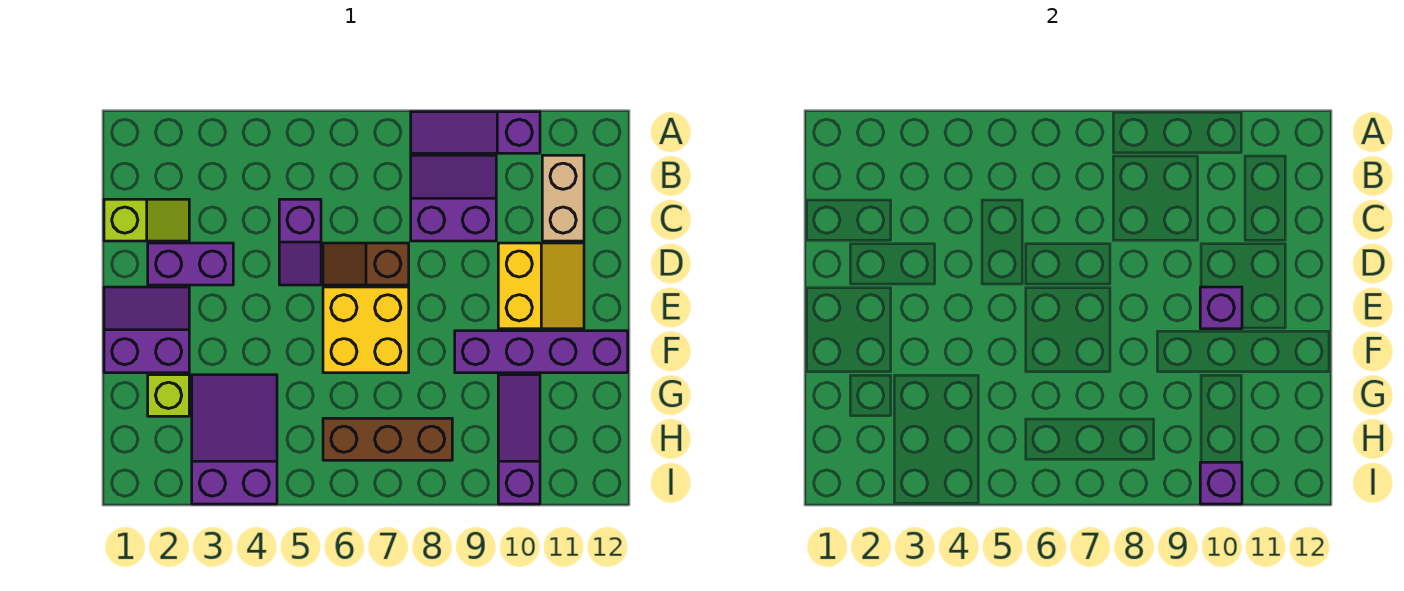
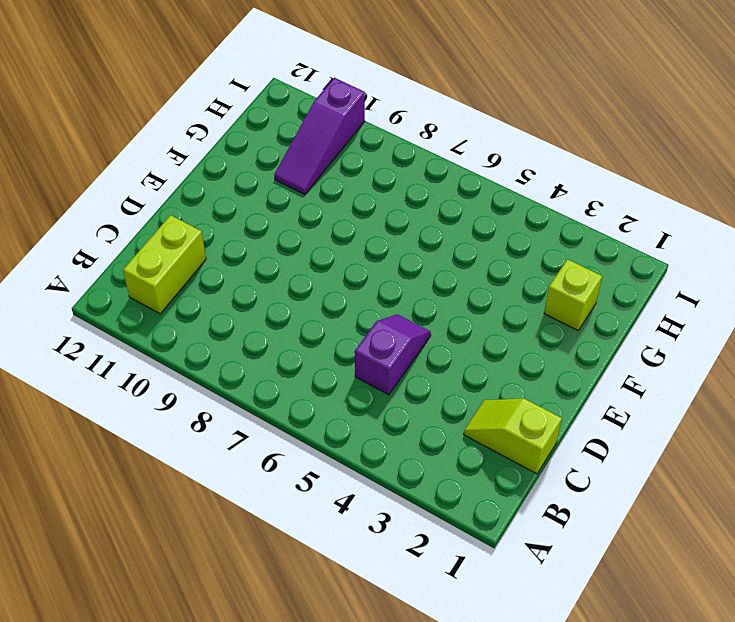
lime 1x2 brick [123,215,206,314] -> tan 1x2 brick [542,155,584,241]
none -> purple 1x3 slope [411,112,540,153]
none -> purple 2x2 slope [411,155,496,241]
none -> purple 1x2 brick [148,243,233,285]

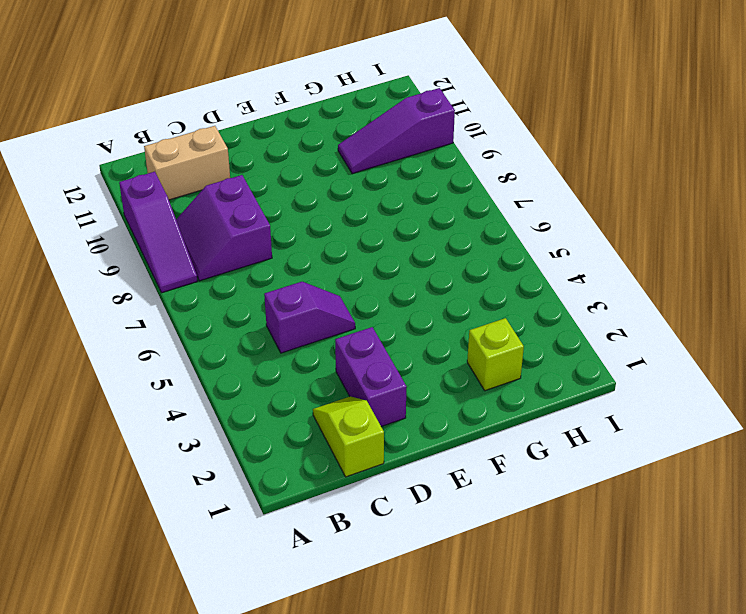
none -> brown 1x2 slope [323,243,409,285]
none -> yellow 2x2 slope [498,243,584,329]
none -> purple 2x2 slope [104,287,189,373]

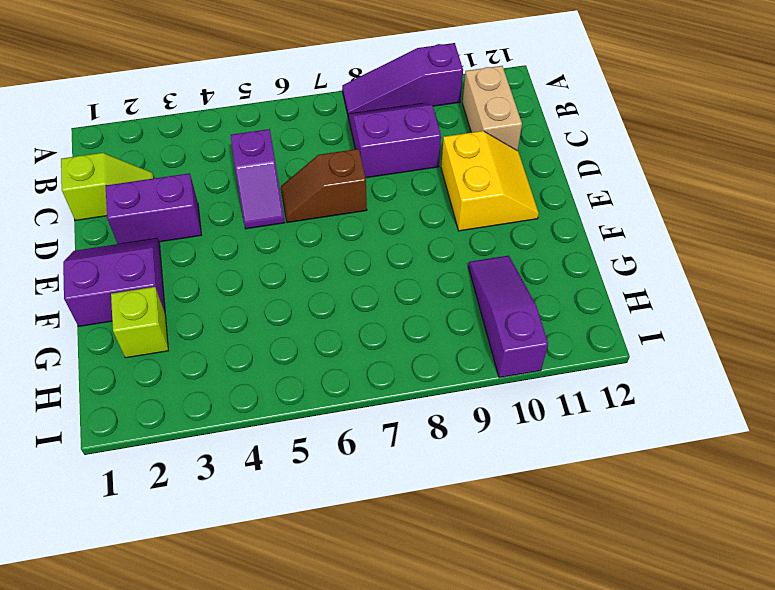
none -> yellow 2x2 brick [323,287,409,373]
none -> purple 1x4 brick [455,331,628,373]
none -> purple 2x3 slope [192,375,277,504]

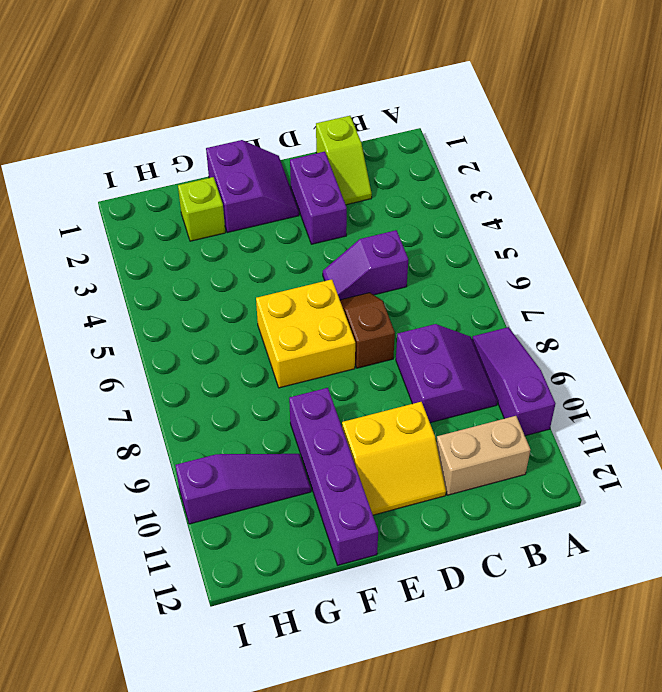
none -> purple 2x3 slope [192,375,277,504]
none -> brown 1x3 brick [323,418,452,460]
none -> purple 1x1 brick [1200,287,1242,329]

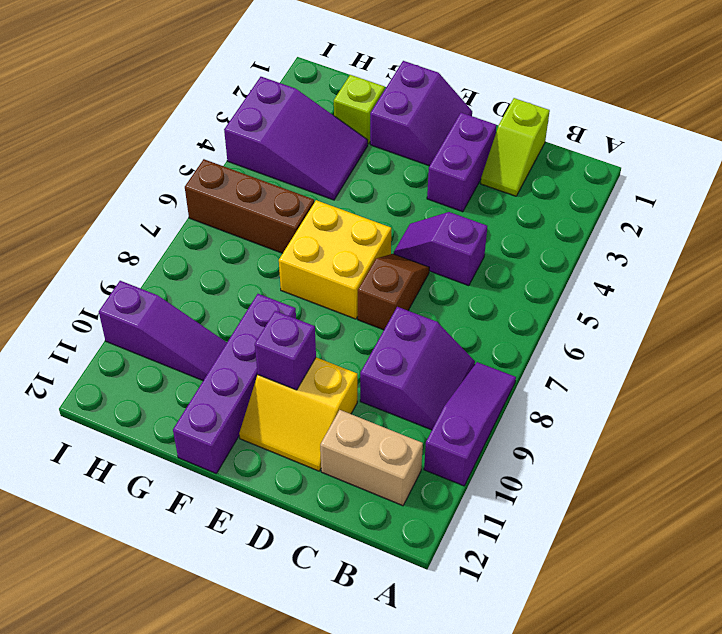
brown 1x3 brick [185,159,314,253] -> brown 1x3 brick turned to [323,418,452,460]
none -> purple 1x1 brick [1200,462,1242,504]

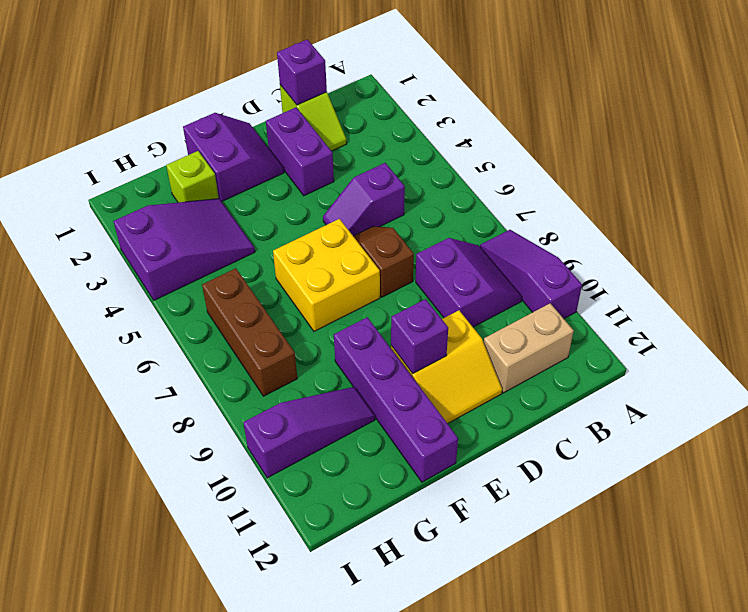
purple 1x1 brick [277,39,327,105] -> purple 1x1 brick moved to [1200,462,1242,504]

